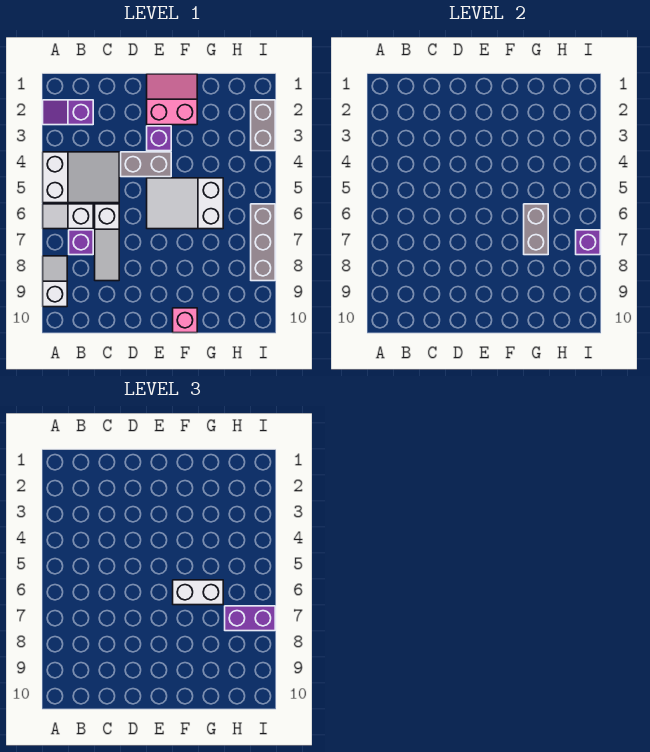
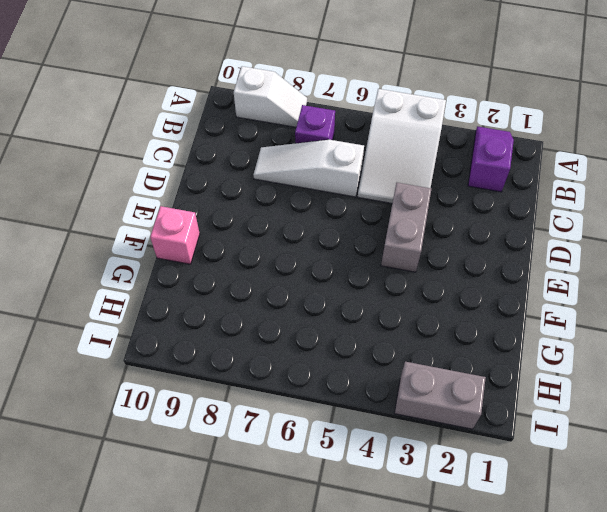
none -> white 1x2 slope [43,204,93,229]
none -> pink 2x2 slope [147,74,197,125]
none -> purple 1x1 brick [147,126,171,151]

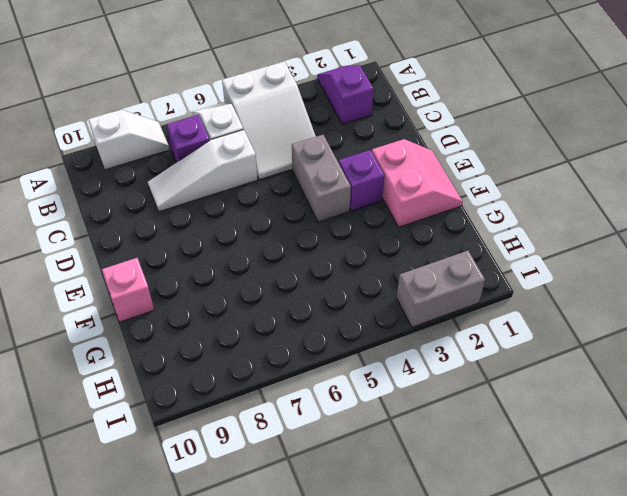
none -> white 2x3 slope [147,178,223,229]
none -> grey 1x3 brick [251,204,275,281]
none -> grey 1x2 brick [524,204,548,255]

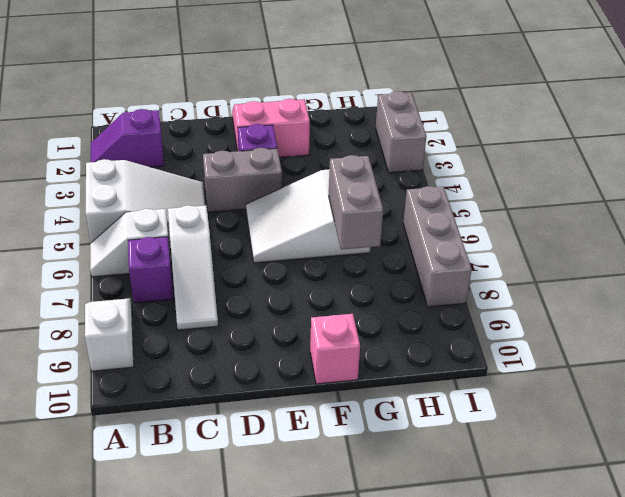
none -> purple 1x1 brick [576,230,600,255]
none -> white 1x2 brick [173,580,223,605]
none -> purple 1x2 brick [225,606,275,631]

